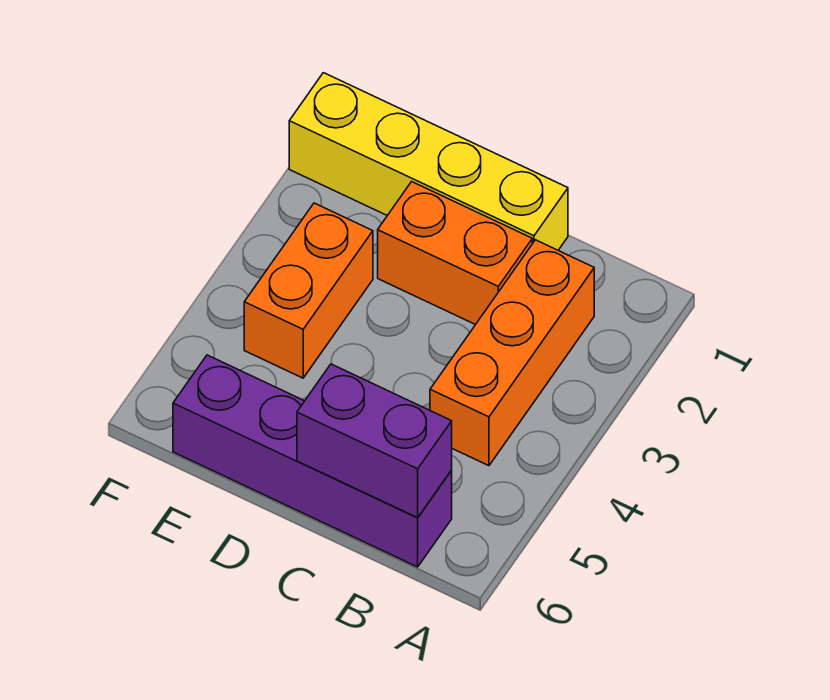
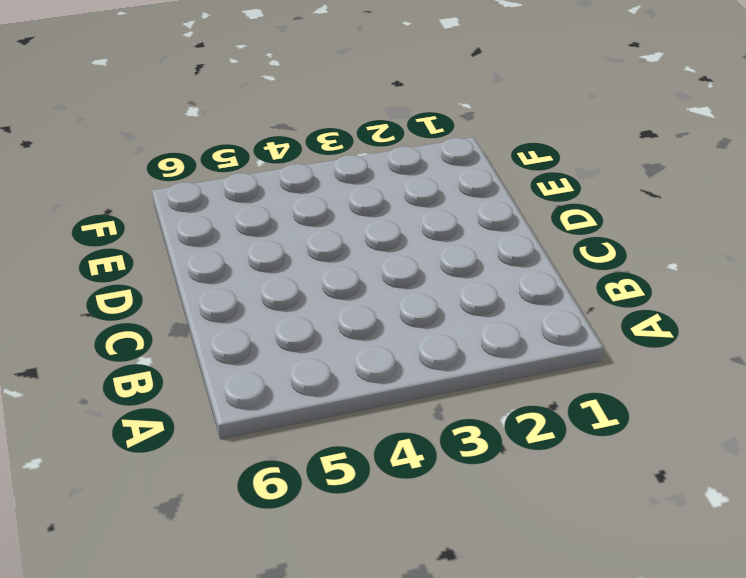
none -> orange 1x3 brick [430,240,594,466]
none -> purple 1x4 brick [173,355,452,567]

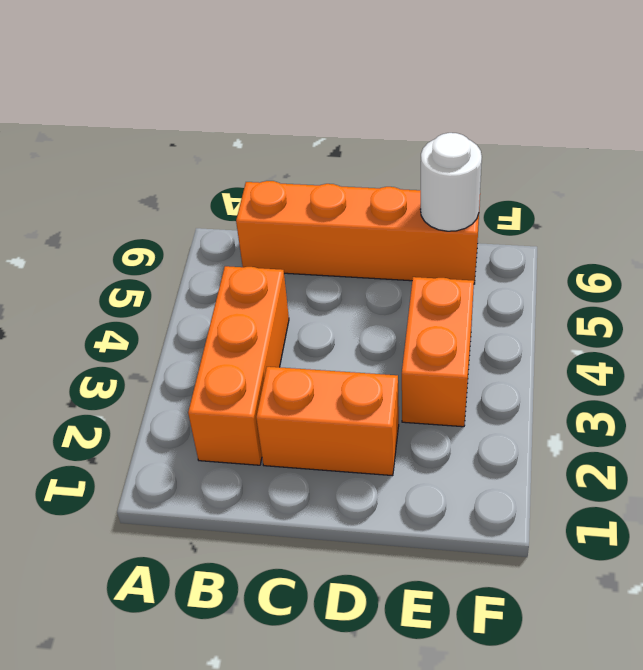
orange 1x4 brick [236,181,480,284] -> purple 1x4 brick [173,355,452,567]
white 1x1 round brick [420,133,482,231] -> none
none -> yellow 1x4 brick [289,73,568,250]
none -> purple 1x2 brick [297,364,452,518]

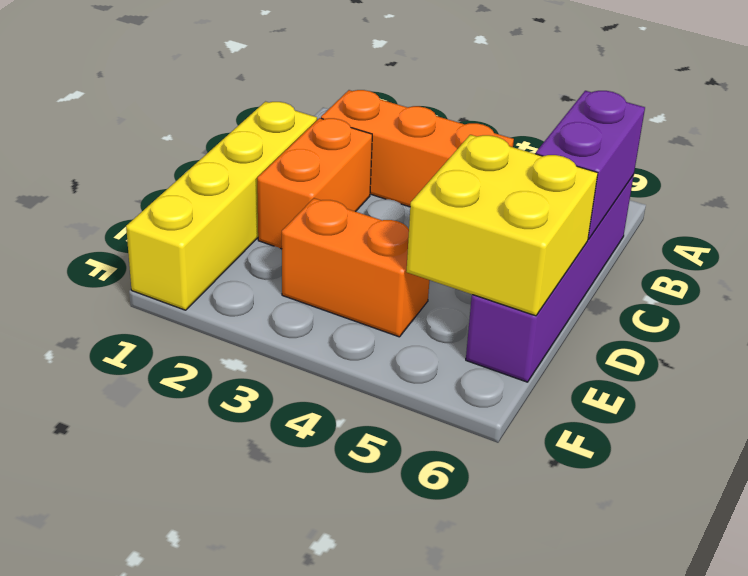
yellow 2x2 brick [406,135,598,316] -> none

